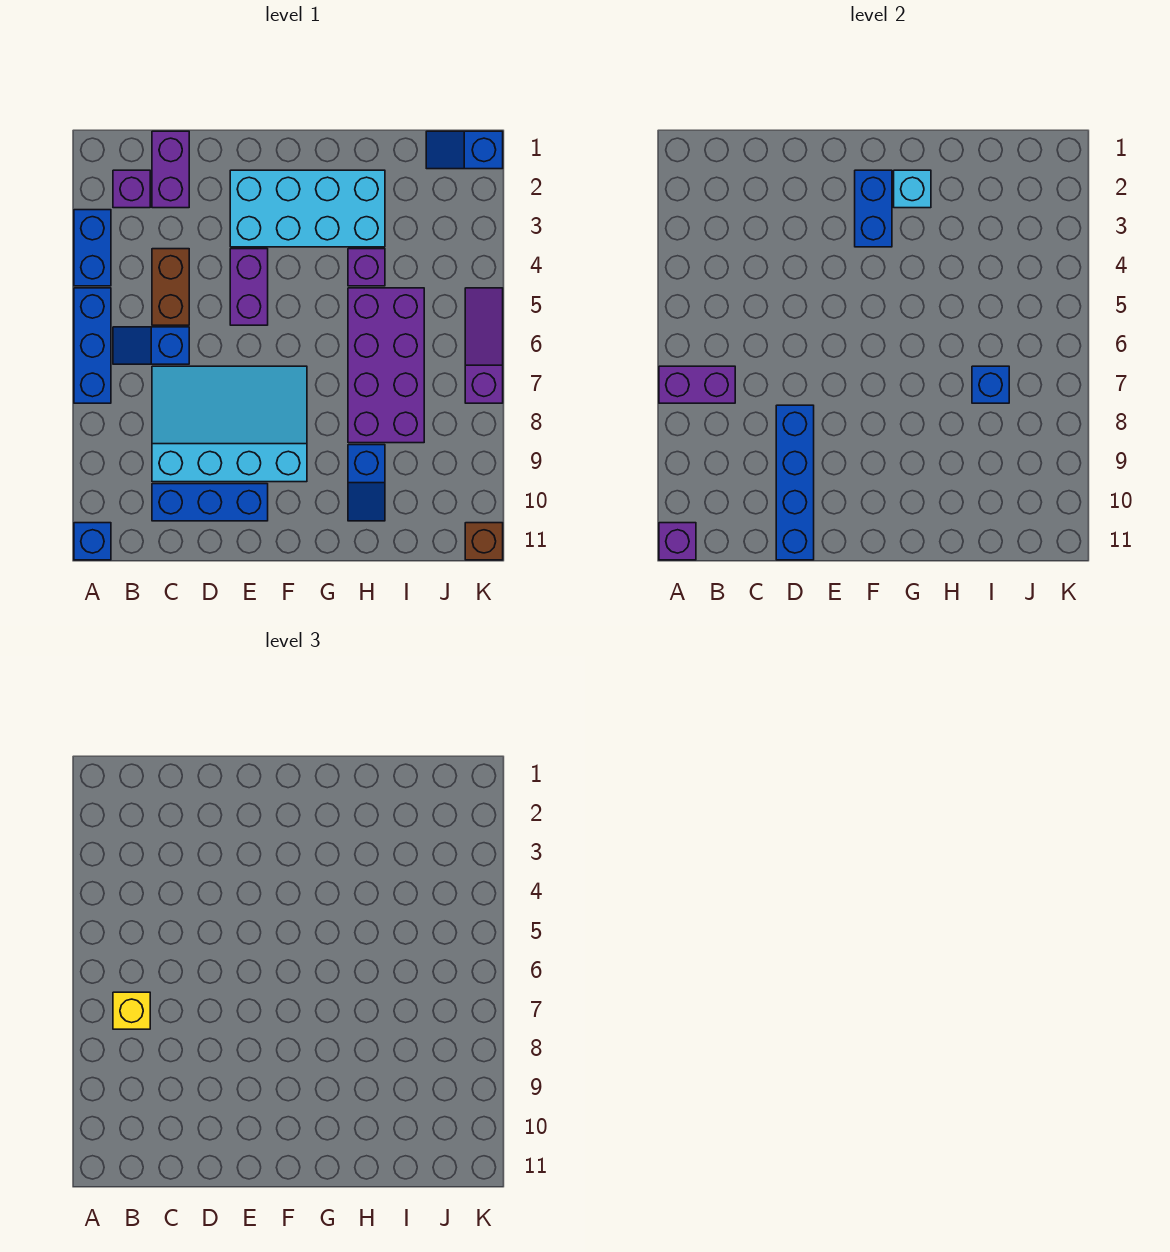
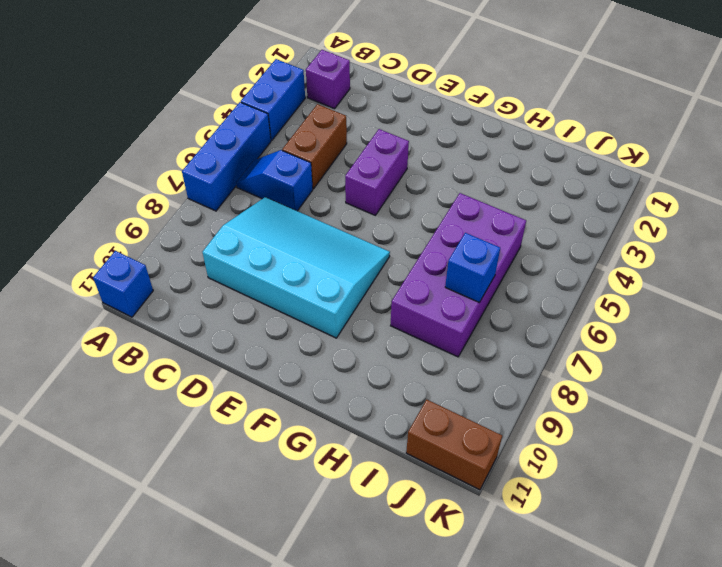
brown 1x2 brick [406,400,502,490] -> brown 1x1 brick [465,523,503,560]
none -> purple 1x2 brick [152,131,189,208]
none -> blue 1x3 brick [152,484,268,521]
none -> cyan 2x4 brick [230,170,385,247]

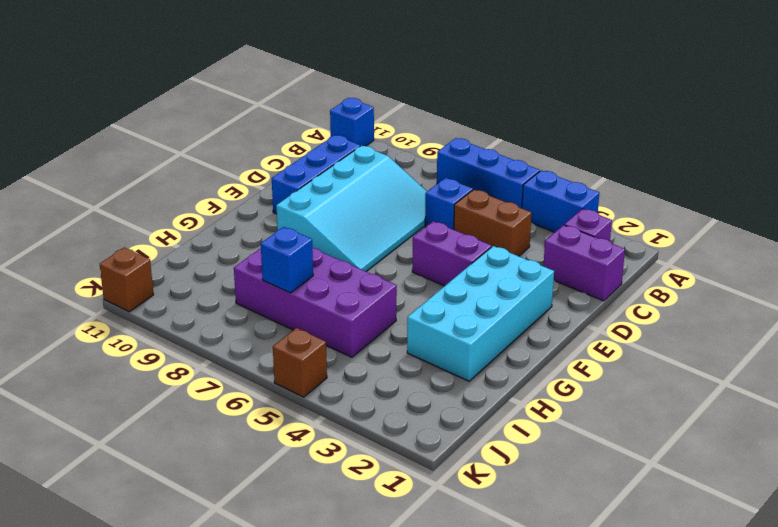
brown 1x1 brick [273,328,327,397] -> purple 1x3 slope [465,288,503,403]
none -> purple 1x1 brick [348,249,385,286]
none -> blue 1x2 slope [348,445,385,521]
none -> blue 1x2 slope [426,131,503,169]

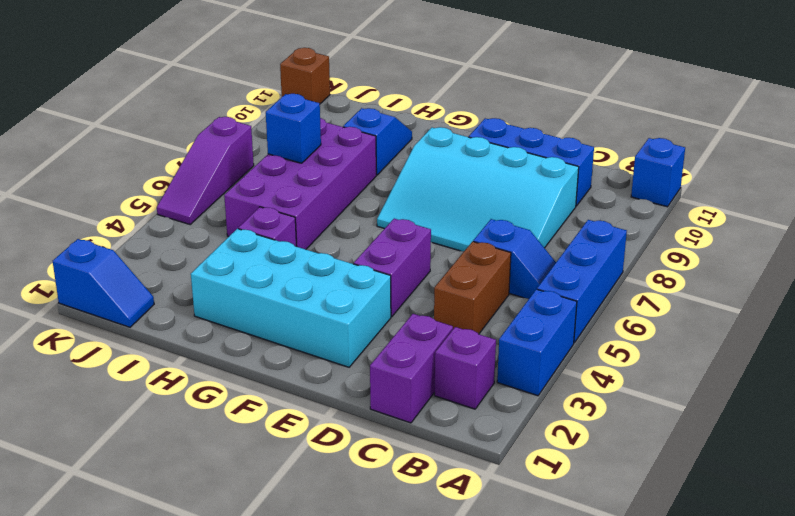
none -> purple 1x2 brick [659,366,735,403]
none -> purple 1x1 brick [659,523,696,560]
none -> blue 1x4 brick [776,405,814,560]

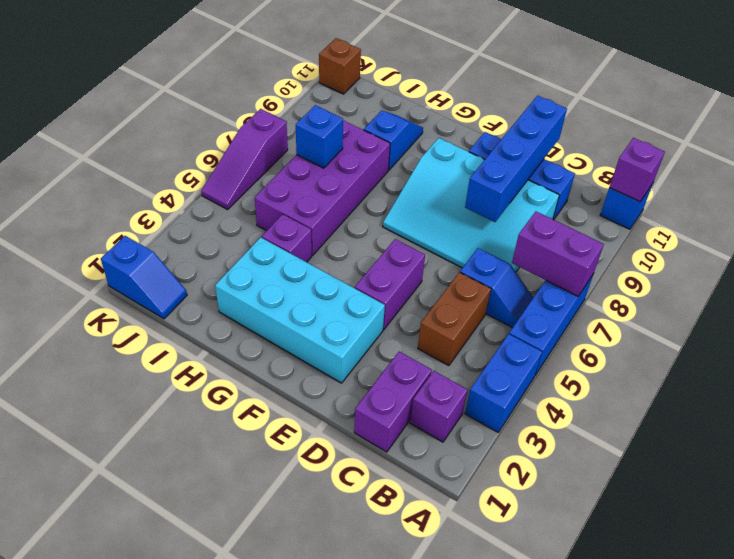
none -> blue 1x2 brick [855,170,892,247]
none -> cyan 1x1 brick [894,170,931,208]
none -> yellow 1x1 brick [113,992,150,1029]

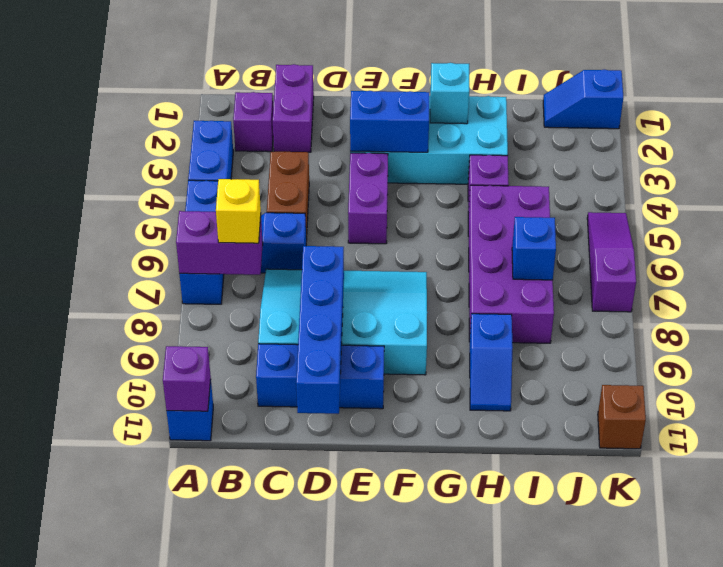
blue 1x2 brick [350,91,429,152] -> blue 1x2 brick turned to [855,170,892,247]

